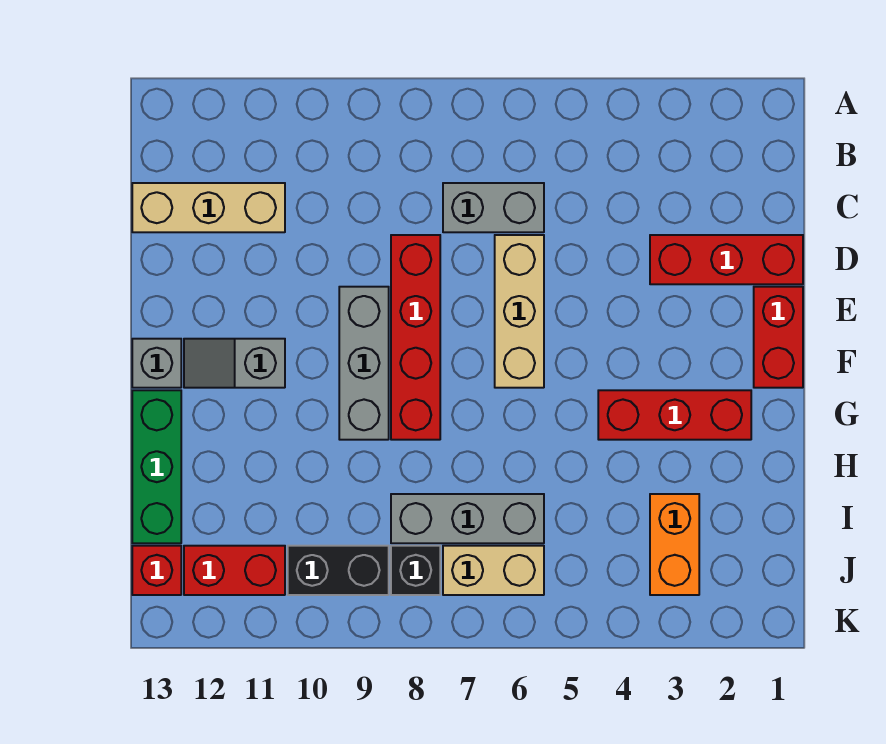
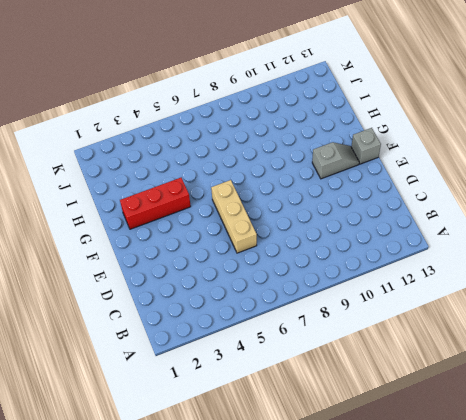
none -> grey 1x2 brick [443,183,544,232]
none -> tan 1x3 brick [132,183,285,232]
none -> red 1x3 brick [650,235,803,284]

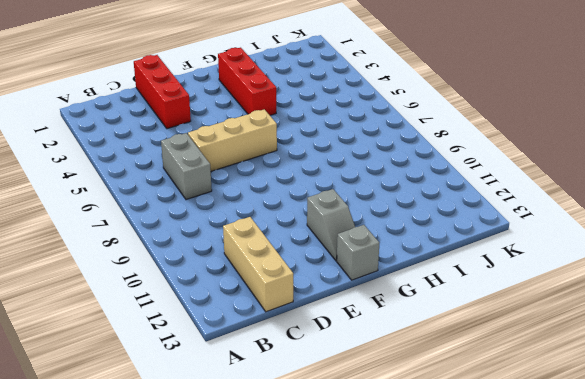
none -> red 1x4 brick [391,235,440,440]
none -> red 1x2 brick [754,287,803,388]
none -> grey 1x3 brick [339,287,389,440]

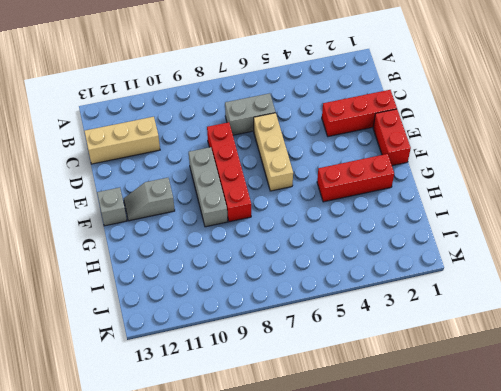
none -> green 1x3 brick [132,390,181,543]
none -> orange 1x2 brick [650,494,699,595]
none -> grey 1x3 brick [391,494,544,543]

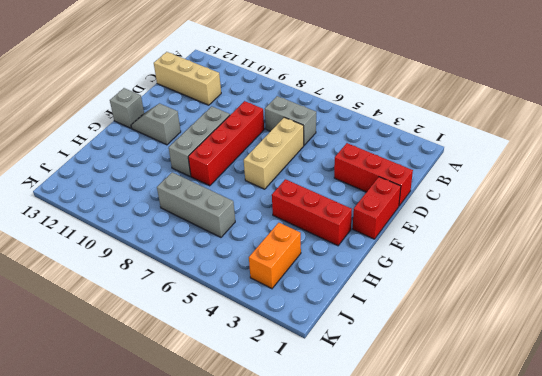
none -> green 1x3 brick [132,390,181,543]
none -> tan 1x2 brick [443,546,544,595]
none -> black 1x1 brick [391,546,440,595]

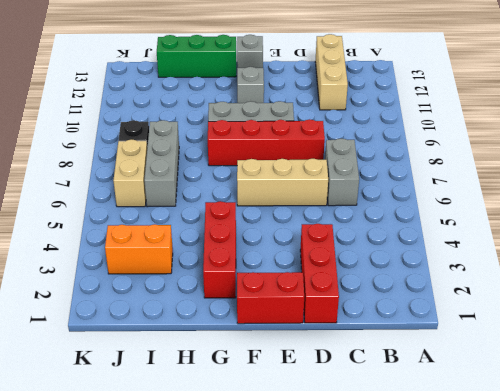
none -> black 1x2 brick [288,546,389,595]
none -> red 1x2 brick [184,546,285,595]
none -> red 1x1 brick [132,546,181,595]

